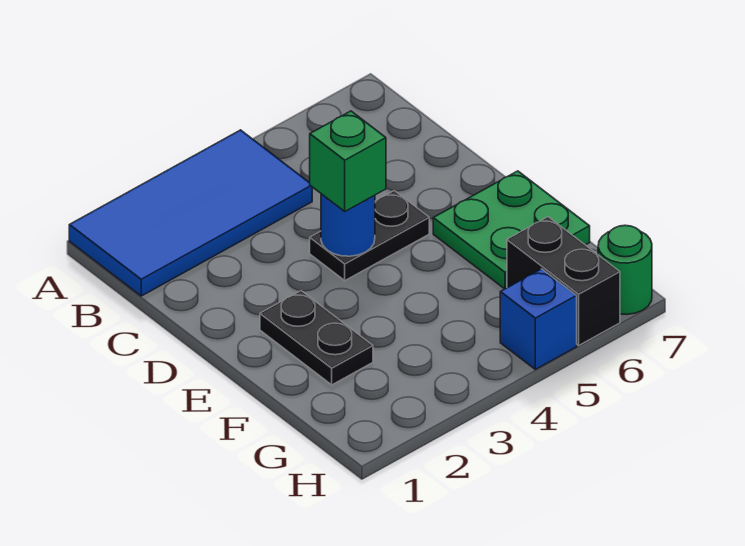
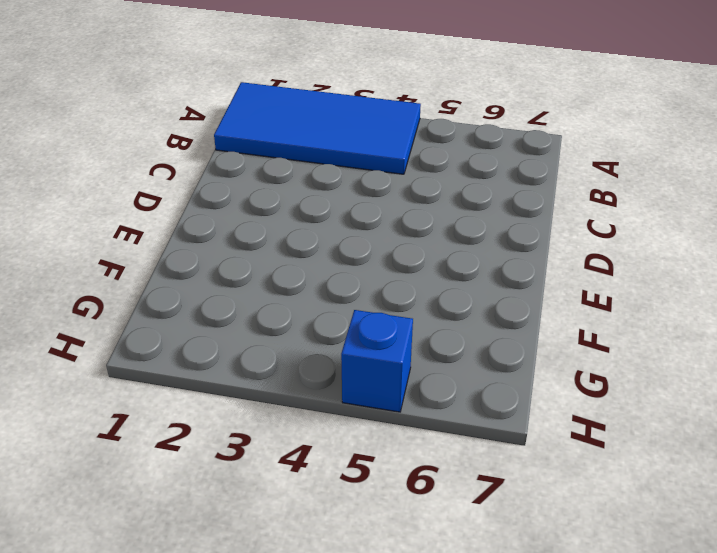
none -> black 1x2 plate [310,191,429,281]
none -> black 1x2 plate [260,291,373,385]

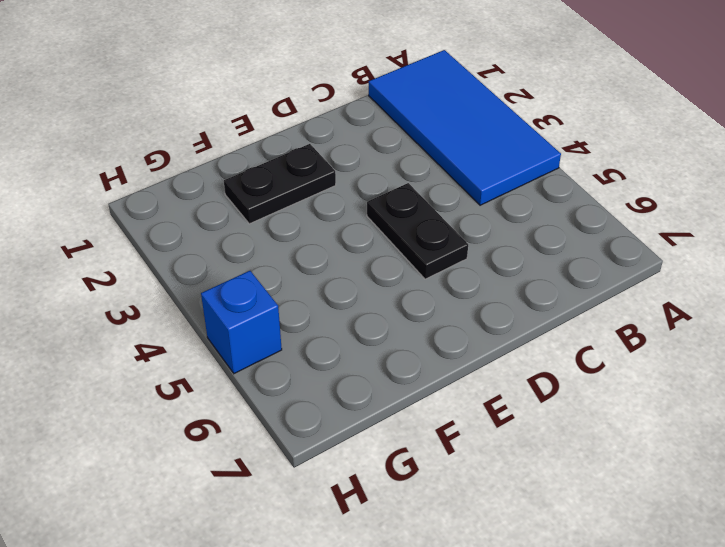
none -> green 2x2 plate [433,171,590,289]
none -> black 1x2 brick [507,217,620,345]

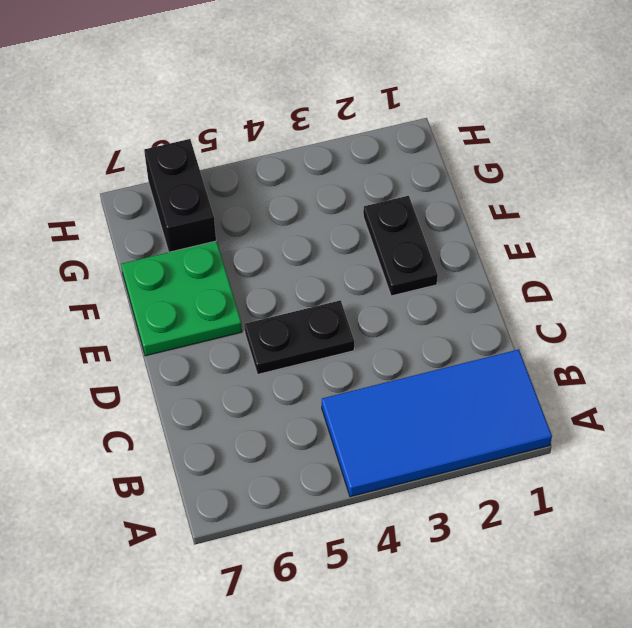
none -> blue 1x1 brick [500,269,577,369]
none -> green 1x1 round brick [598,225,652,314]

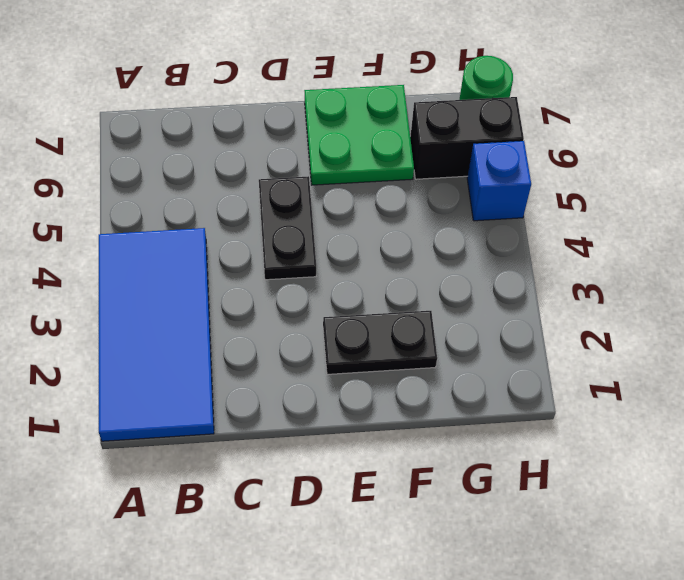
none -> blue 1x1 round brick [321,194,375,256]
none -> green 1x1 brick [310,111,386,211]

